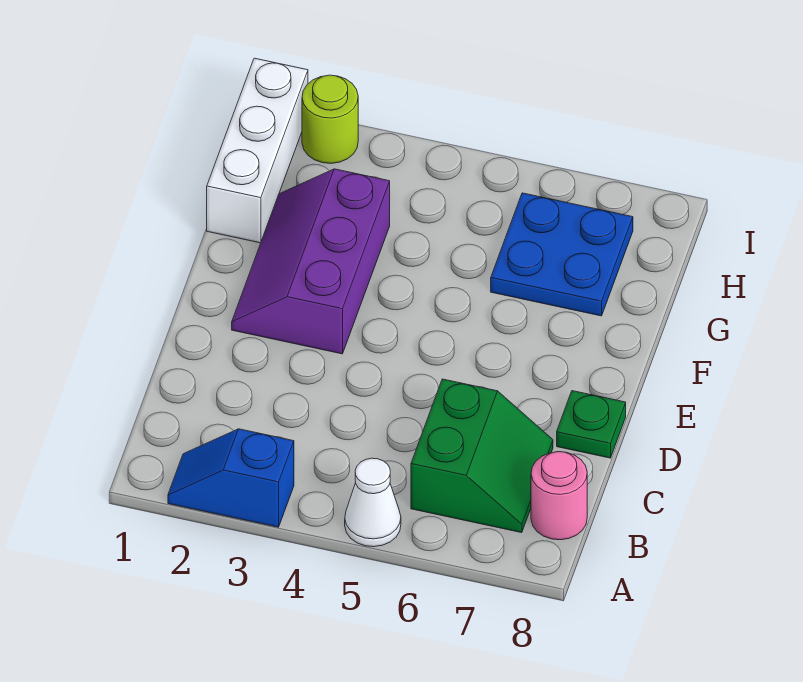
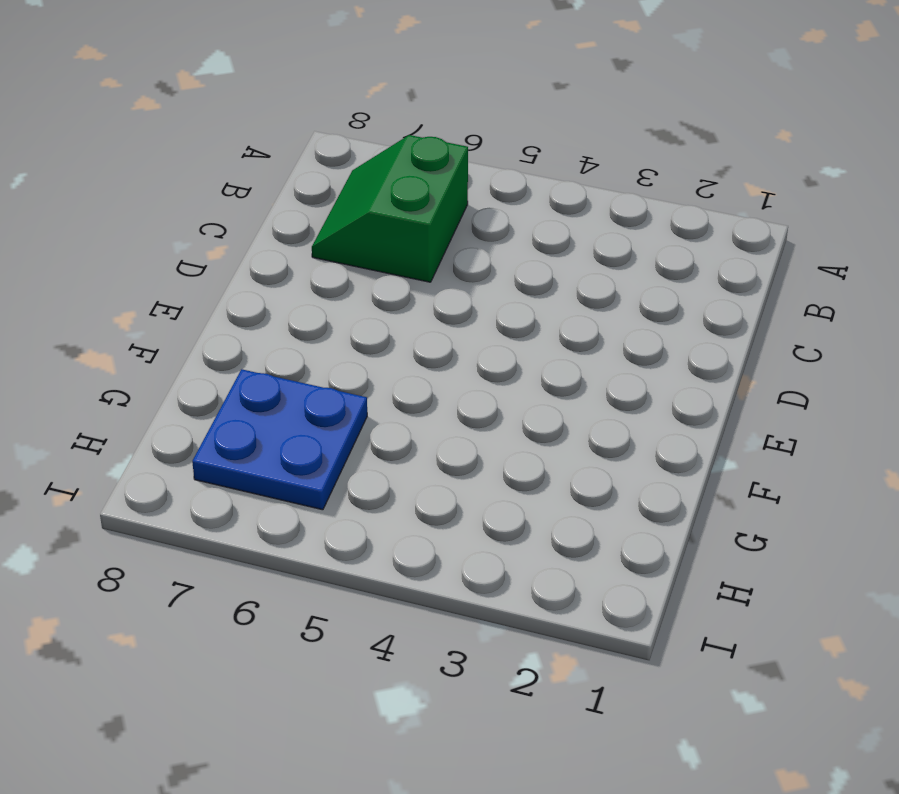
none -> blue 1x2 slope [168,429,294,527]
none -> white 1x1 cone [345,458,401,547]

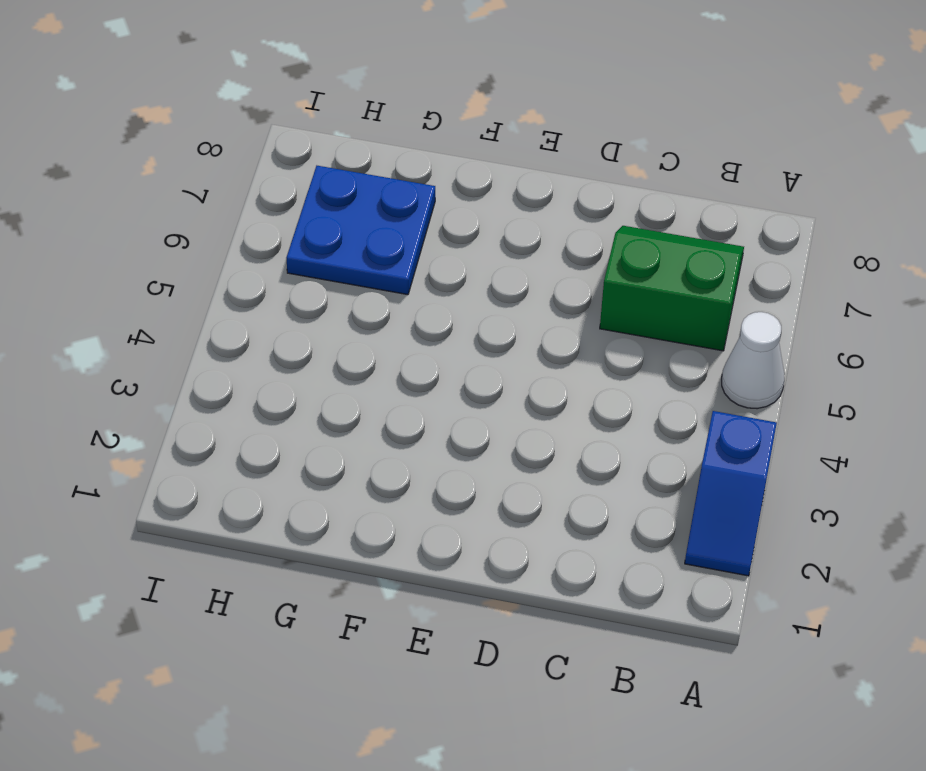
none -> pink 1x1 round brick [531,452,587,540]
none -> green 1x1 plate [557,391,626,458]

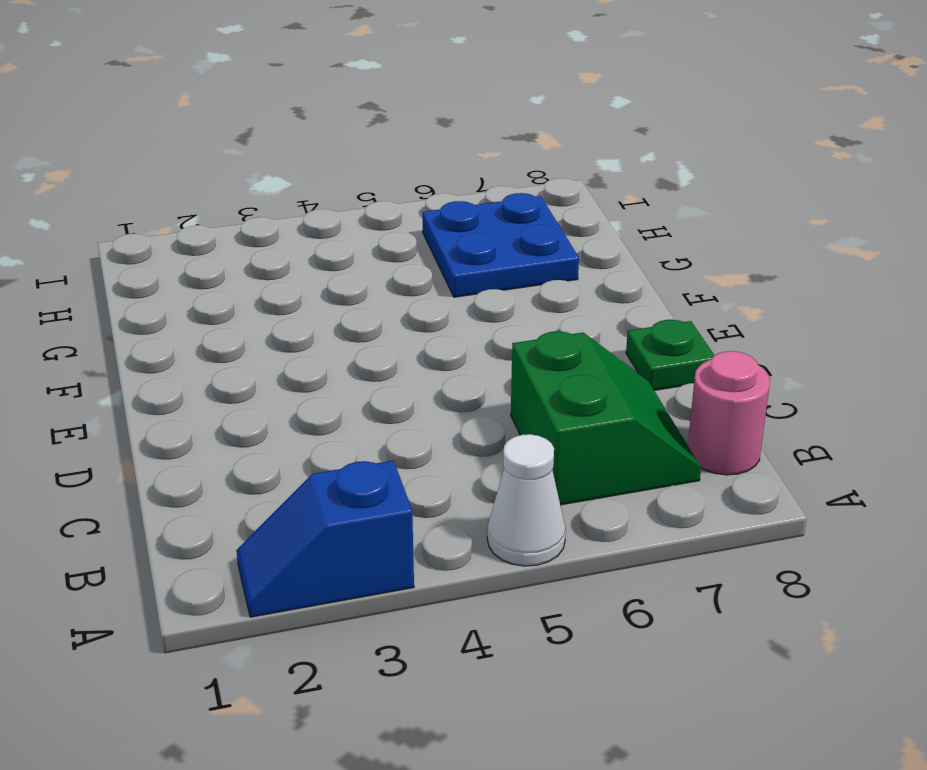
none -> purple 2x3 slope [232,169,390,354]
none -> white 1x3 brick [207,58,308,243]

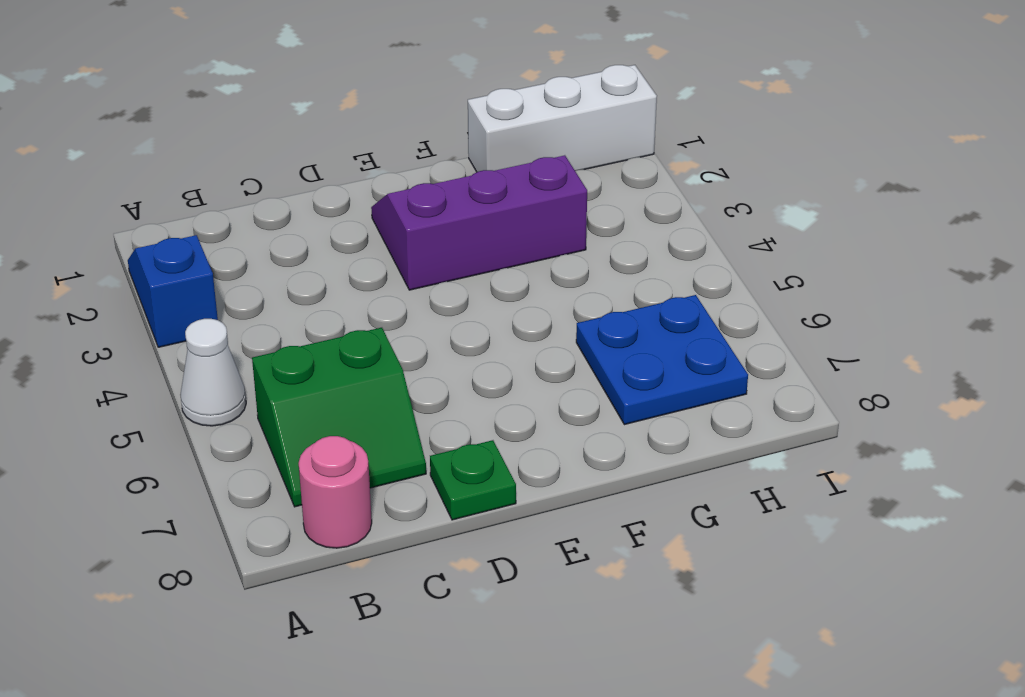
none -> lime 1x1 round brick [302,75,358,163]

